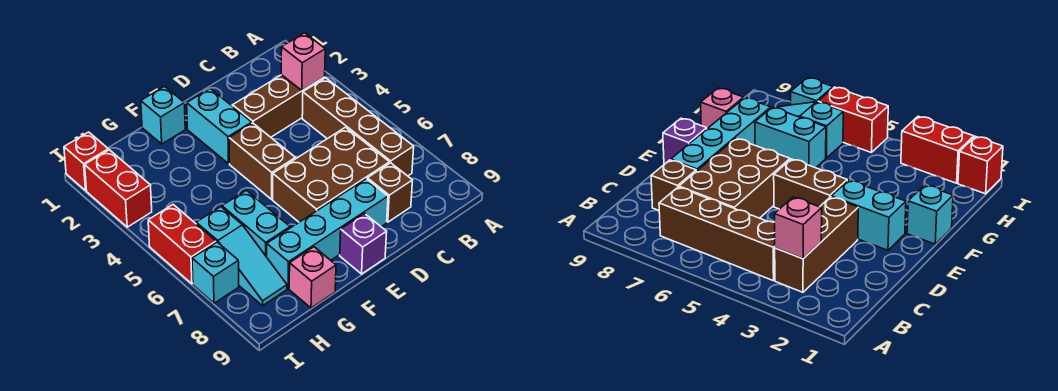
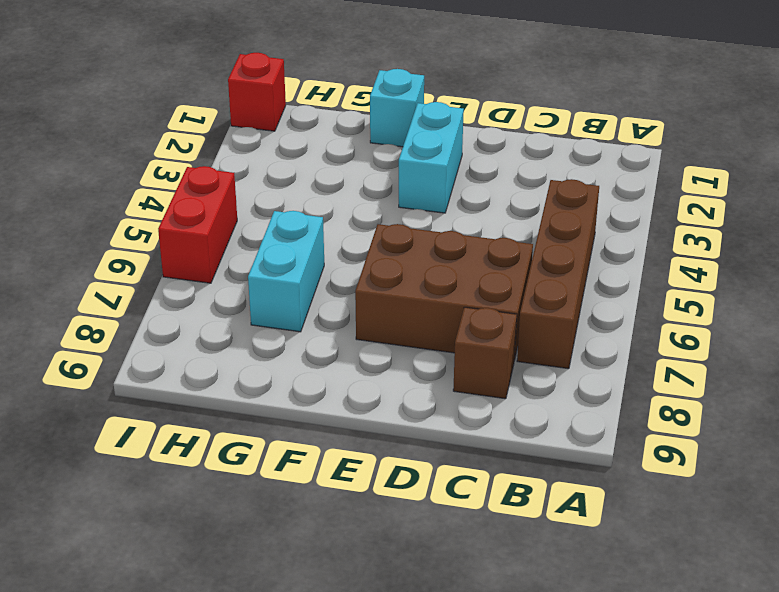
none -> brown 1x3 brick [233,75,325,137]
none -> cyan 1x4 brick [267,179,388,288]
none -> brown 1x2 brick [229,123,295,199]

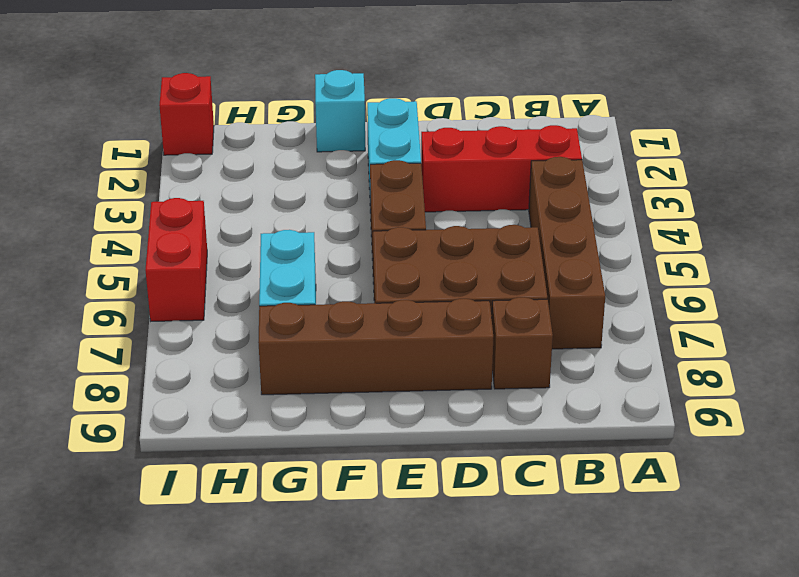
red 1x3 brick [421,125,582,212] -> brown 1x3 brick [233,75,325,137]
brown 1x4 brick [258,299,493,395] -> cyan 1x4 brick [267,179,388,288]
none -> purple 1x1 brick [340,214,387,274]
none -> pink 1x1 brick [289,247,336,308]
none -> cyan 1x3 slope [196,207,287,306]

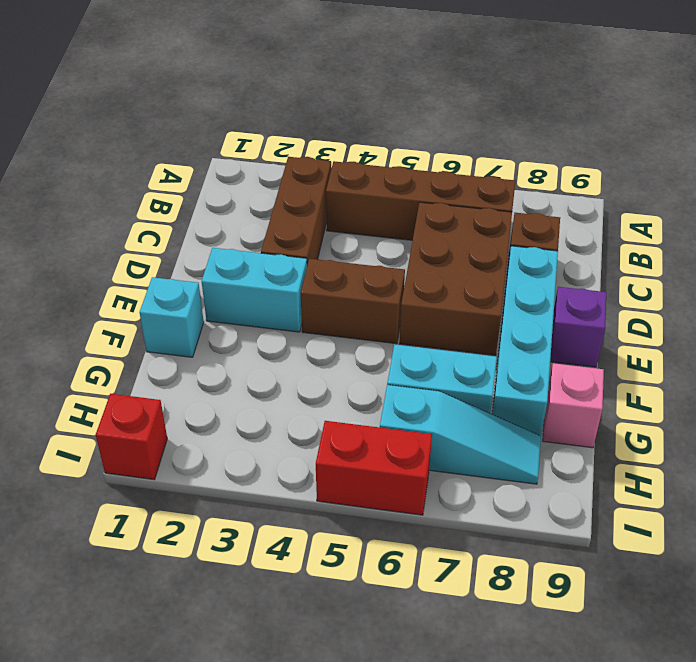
none -> red 1x2 brick [85,150,152,227]
none -> cyan 1x1 brick [192,242,239,303]
none -> pink 1x1 brick [281,33,325,90]

